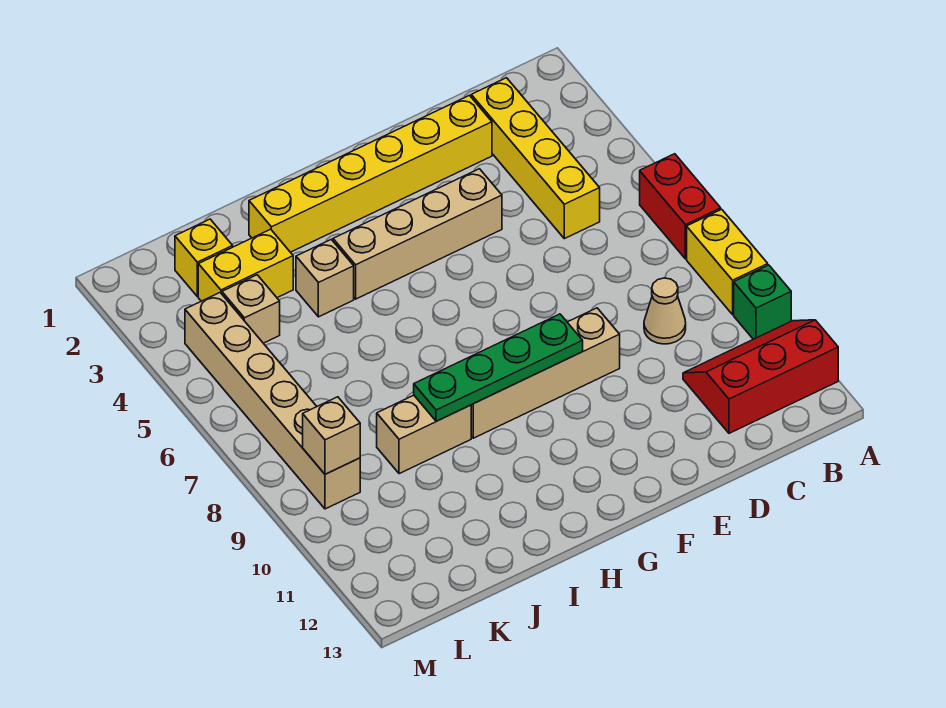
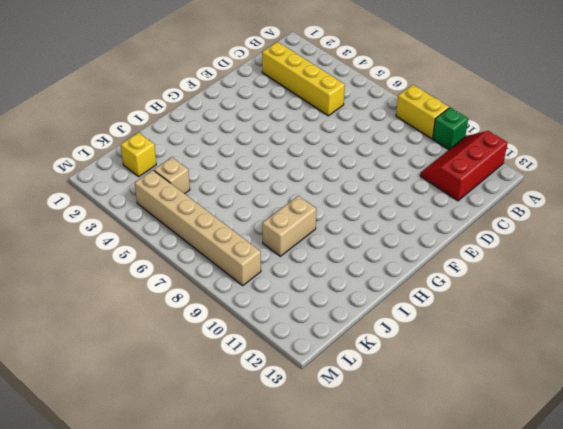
none -> red 1x2 brick [640,154,721,259]
none -> tan 1x1 cone [644,278,686,344]
none -> yellow 1x6 brick [249,95,492,252]

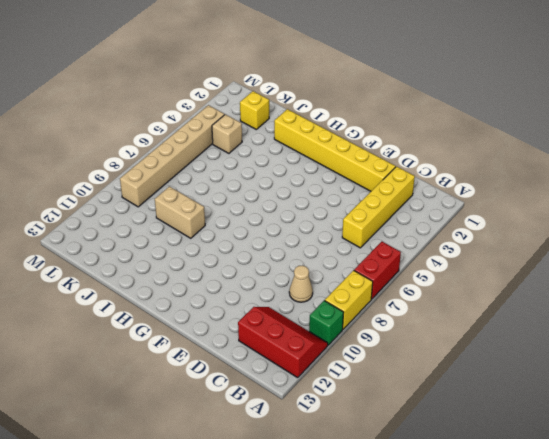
none -> tan 1x4 brick [333,169,502,299]
none -> tan 1x4 brick [471,308,620,438]
none -> tan 1x1 brick [296,240,354,317]

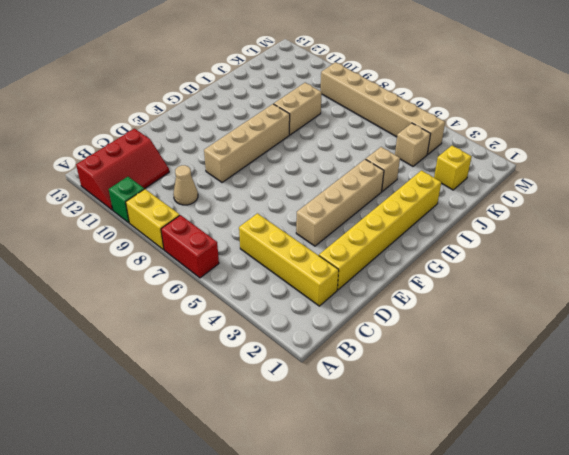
none -> yellow 1x2 brick [198,229,293,301]
none -> green 1x4 plate [414,314,583,421]
none -> tan 1x1 brick [303,397,360,474]

